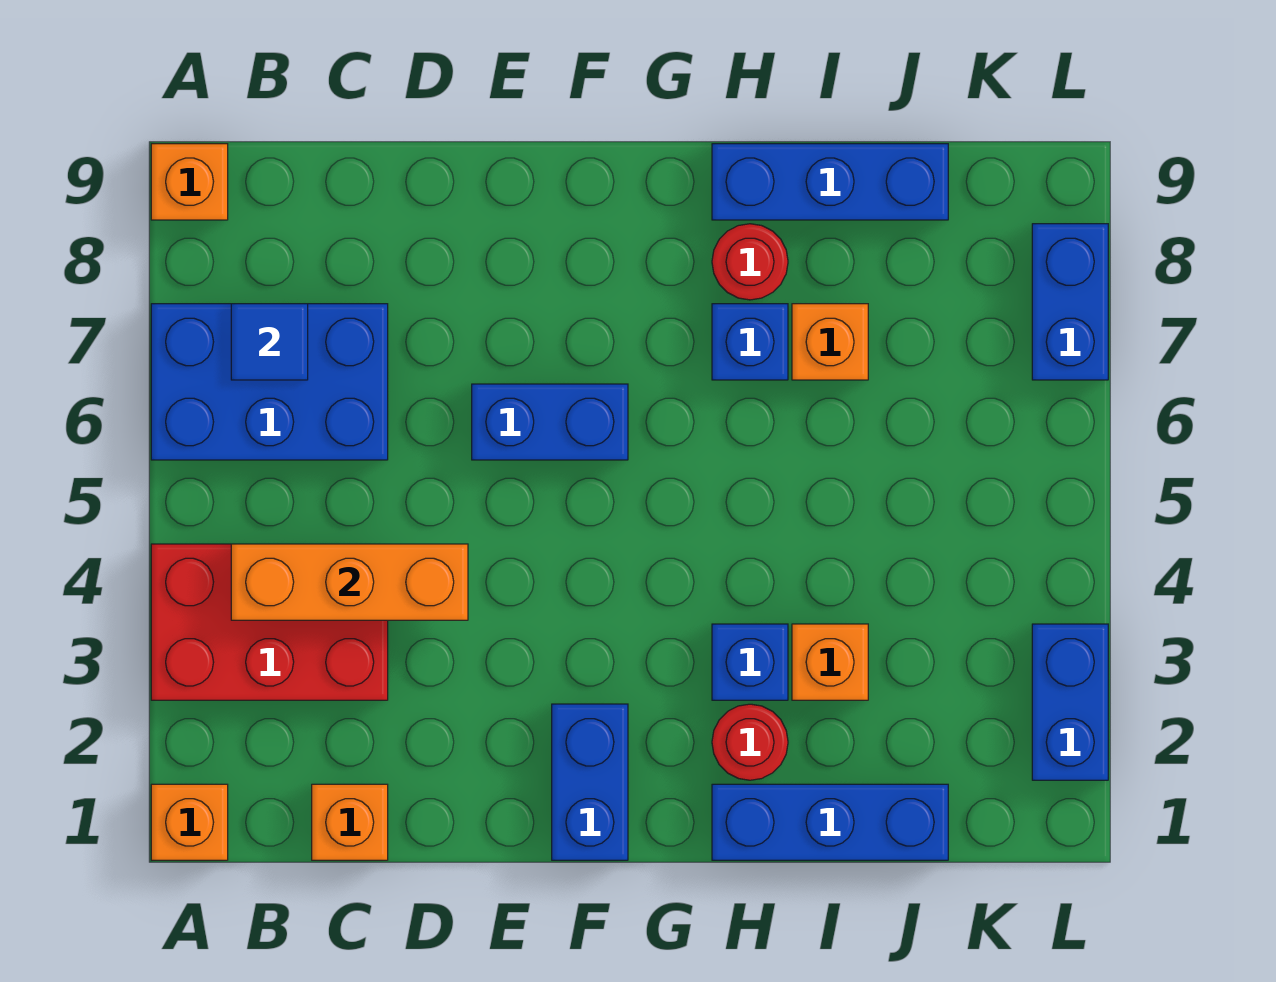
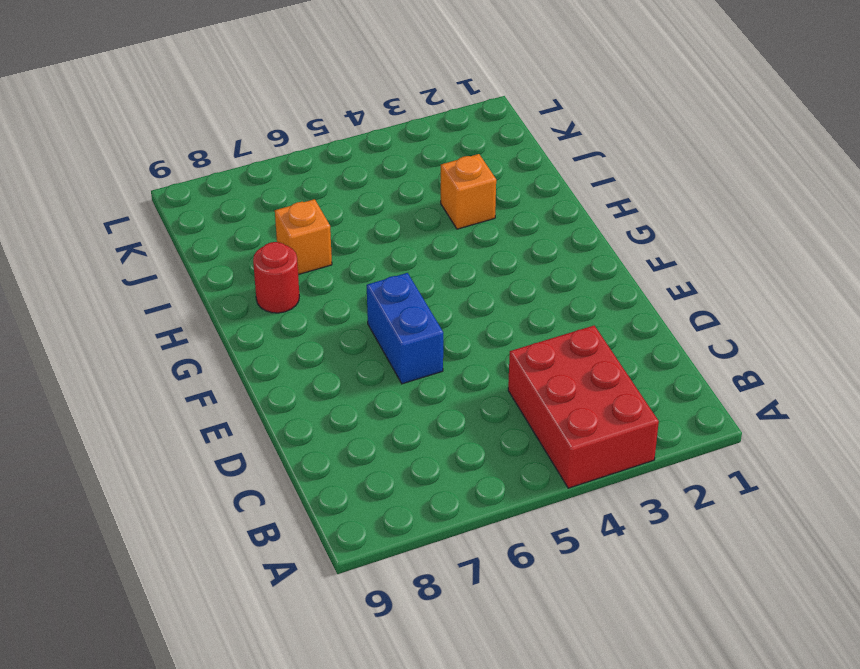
none -> orange 1x1 brick [151,784,228,860]
none -> blue 2x3 brick [151,304,388,460]
none -> orange 1x1 brick [151,144,228,220]

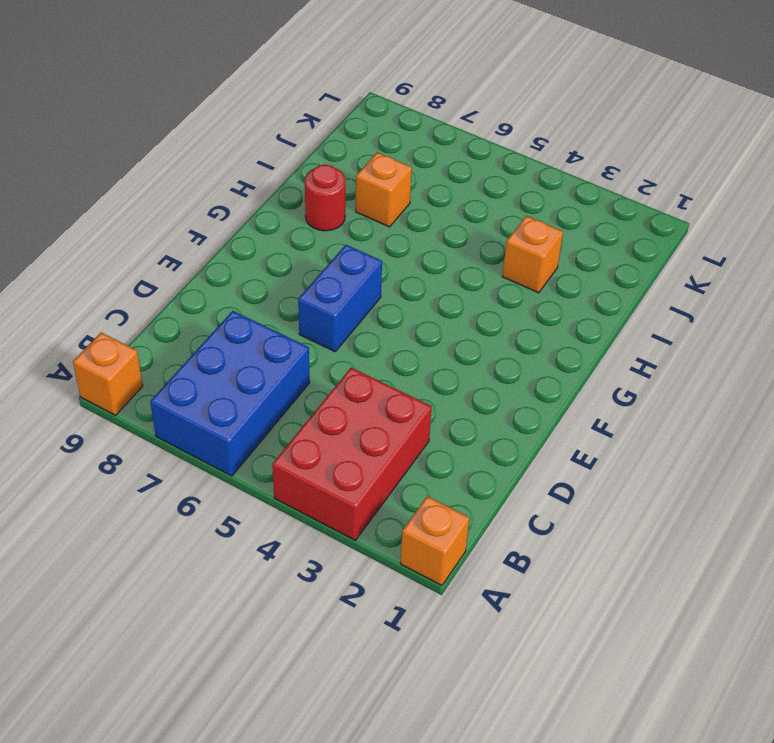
none -> orange 1x1 brick [312,784,388,860]
none -> blue 1x2 brick [552,704,628,860]
none -> blue 1x3 brick [712,784,948,860]

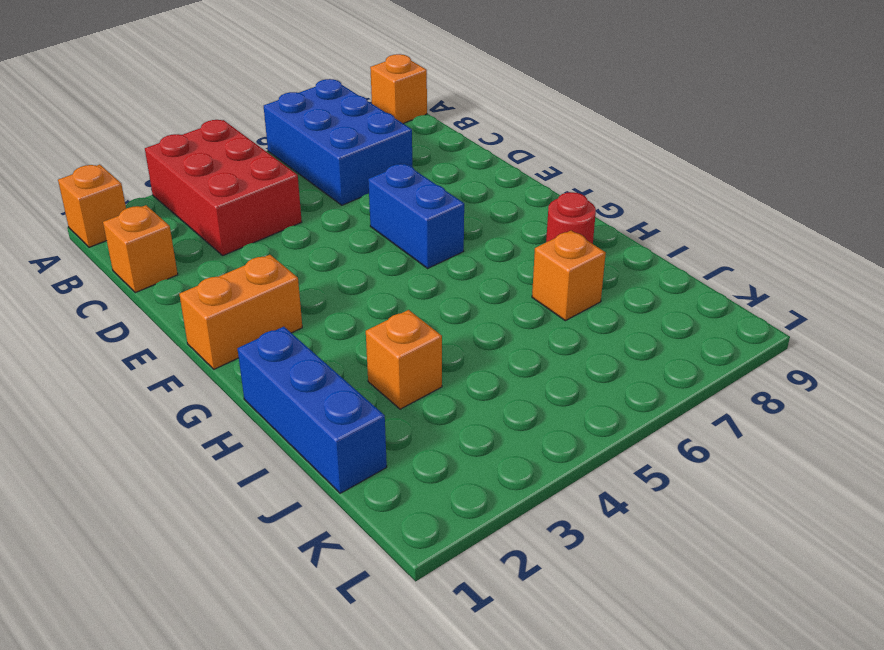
orange 1x2 brick [179,255,302,369] -> blue 1x2 brick [552,704,628,860]
none -> red 1x1 round brick [712,704,788,780]
none -> blue 1x1 brick [712,624,788,700]
none -> blue 1x1 brick [712,304,788,380]

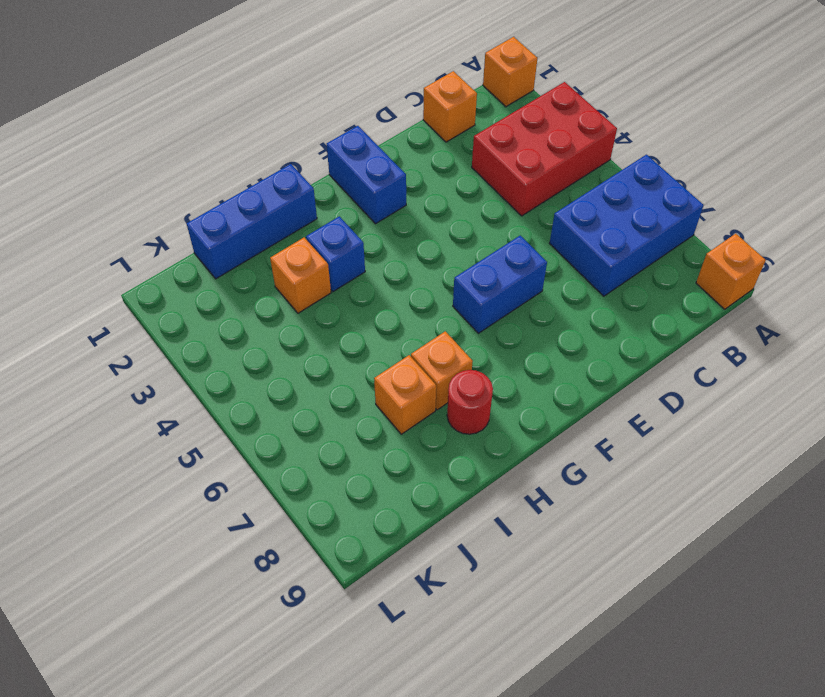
orange 1x1 brick [411,331,473,410] -> blue 1x1 brick [712,304,788,380]
none -> red 1x1 round brick [712,704,788,780]
none -> blue 1x3 brick [712,144,948,220]
none -> blue 1x2 brick [1032,624,1108,780]

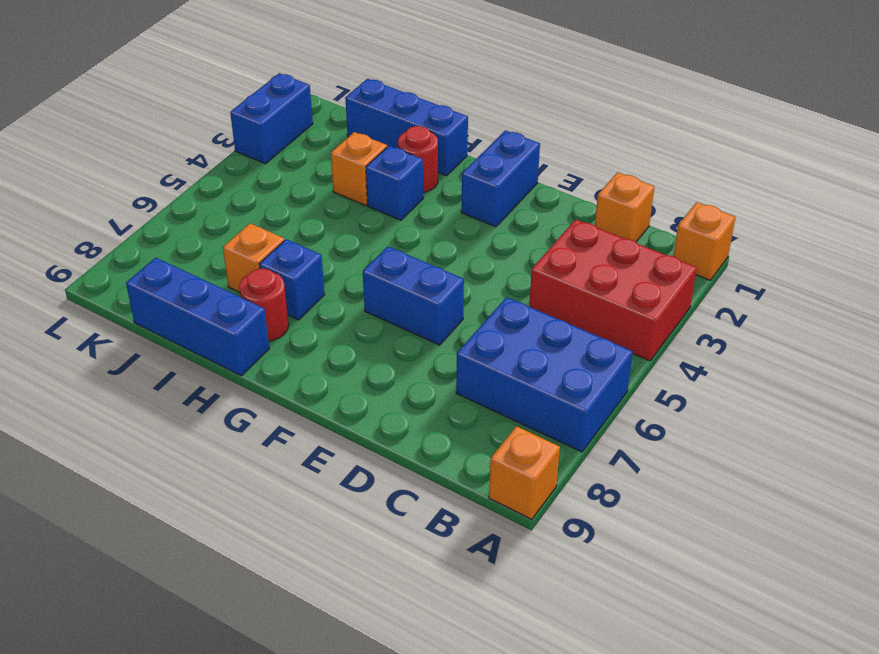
none -> blue 1x2 brick [1032,224,1108,380]
none -> orange 1x3 brick [231,544,468,620]
none -> blue 1x1 tile [231,304,308,380]

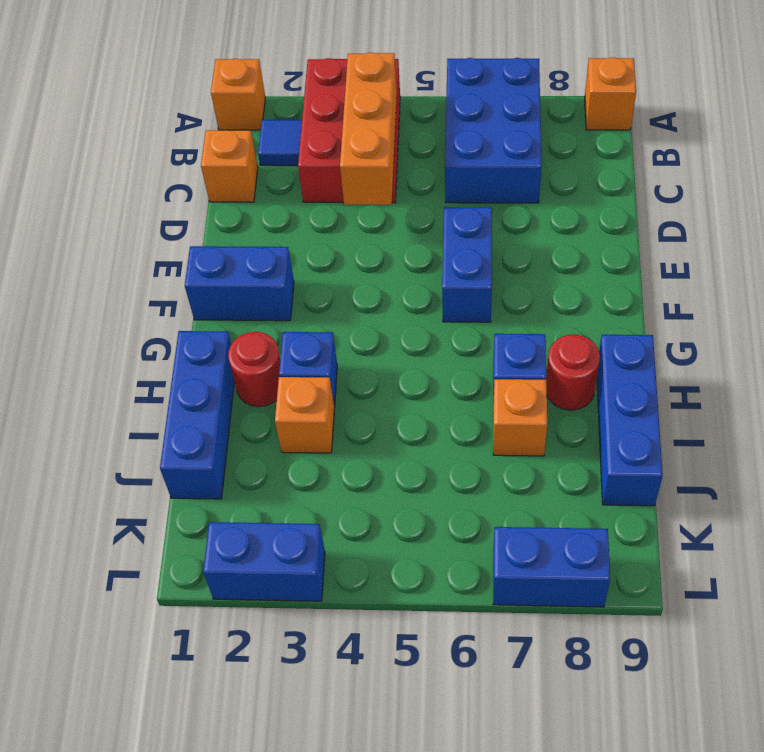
blue 1x1 tile [258,120,302,166] -> blue 1x1 tile moved to [231,304,308,380]

